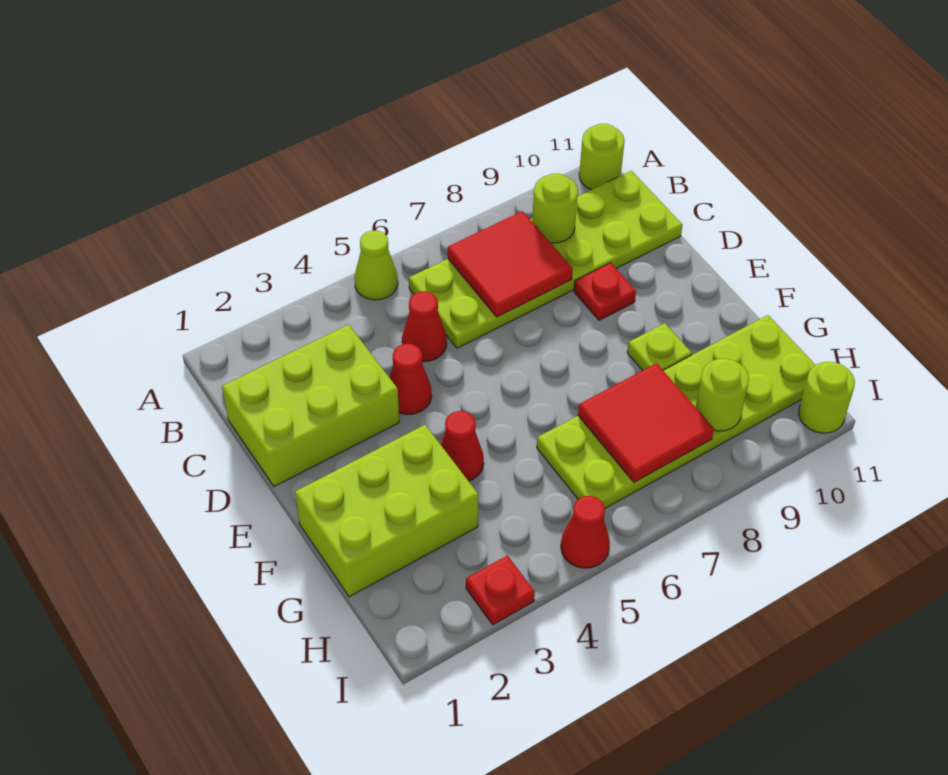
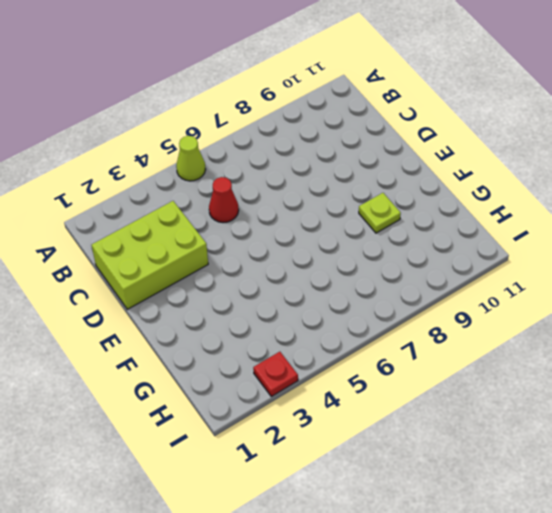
none -> lime 1x1 round brick [579,124,625,190]
none -> lime 2x6 plate [409,171,682,348]
none -> red 1x1 cone [389,344,432,415]

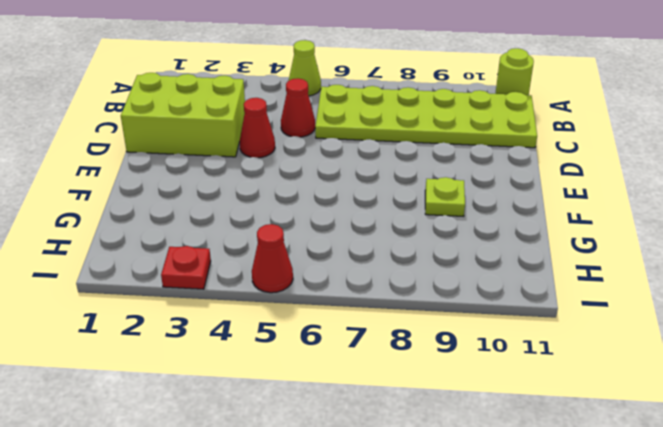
none -> red 1x1 plate [574,263,636,320]
none -> lime 2x3 brick [295,425,478,597]
none -> red 1x1 cone [441,411,484,481]

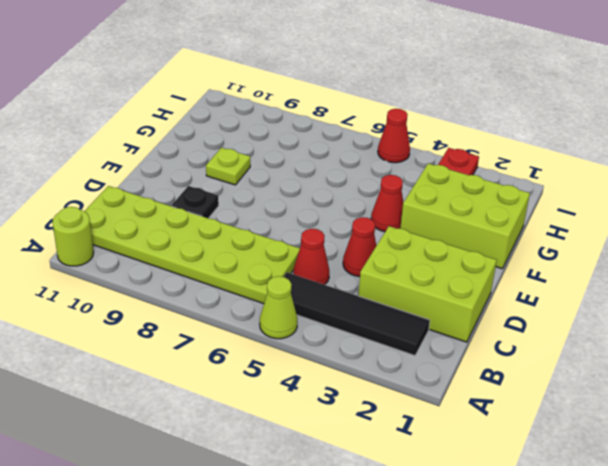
black 1x4 tile [284,272,430,356] -> none
black 1x1 plate [172,186,219,218] -> red 1x1 plate [574,263,636,320]
none -> lime 2x6 plate [537,315,815,508]
none -> lime 1x1 round brick [799,362,855,433]
none -> red 2x2 tile [448,211,573,317]

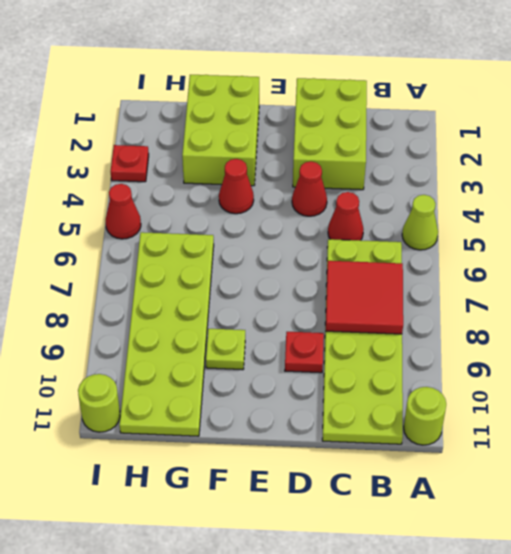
none -> lime 1x1 round brick [532,173,578,243]
none -> red 2x2 tile [578,363,714,482]
none -> lime 1x1 round brick [696,359,749,431]

